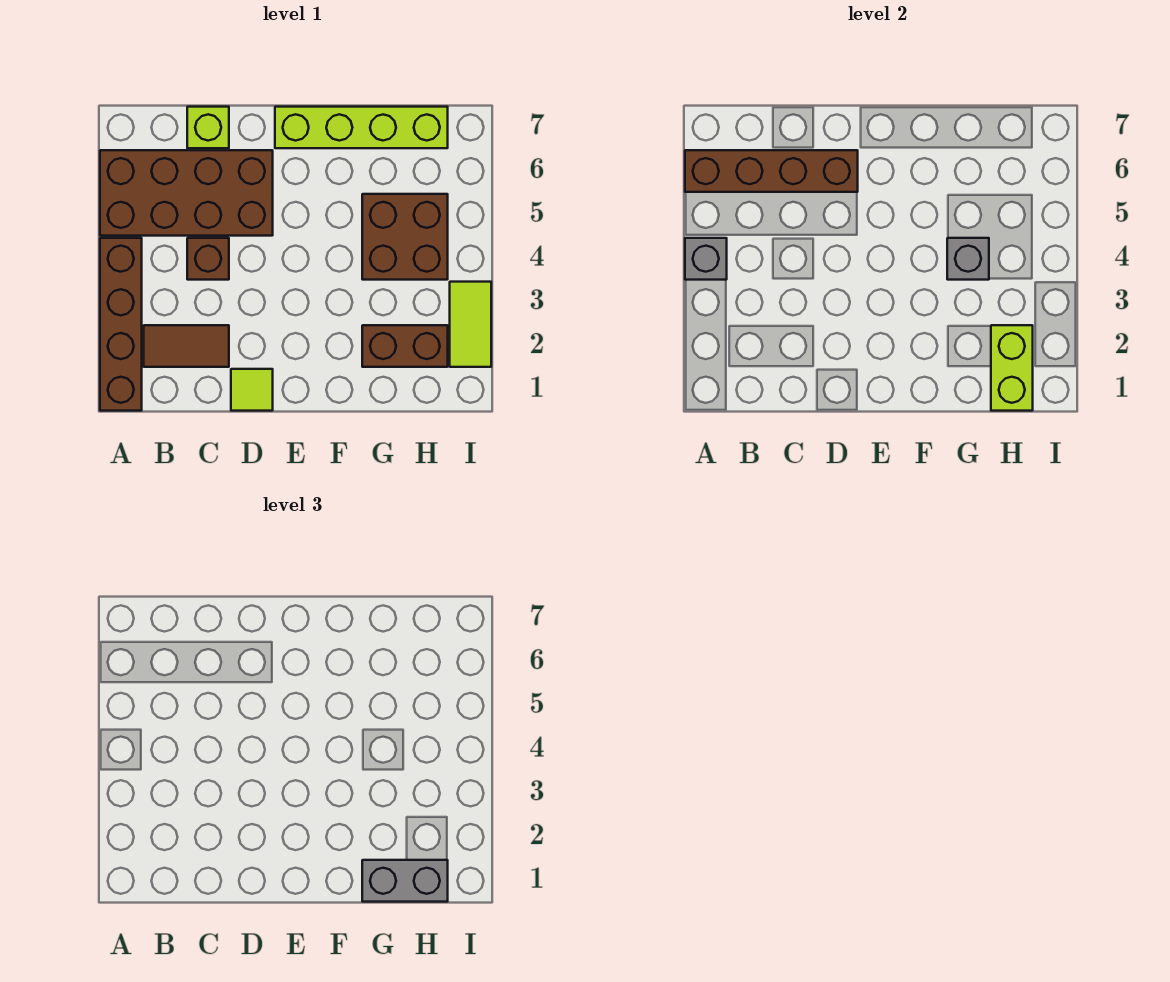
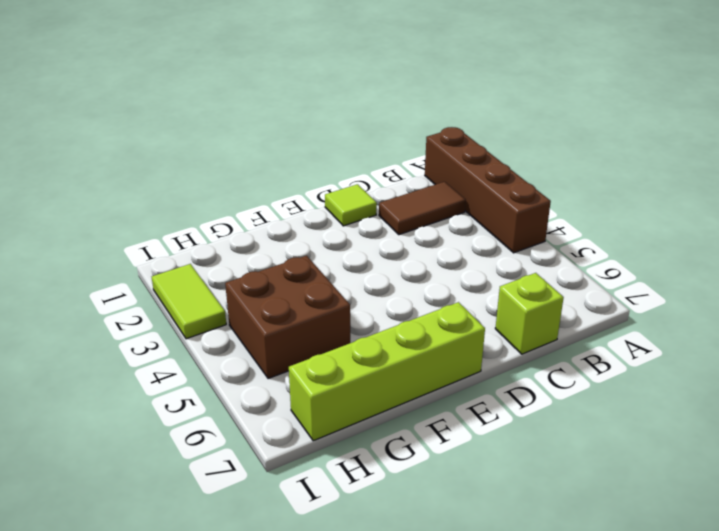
none -> brown 2x4 brick [100,150,273,236]
none -> brown 1x1 brick [187,238,229,280]
none -> brown 1x2 brick [362,325,448,367]

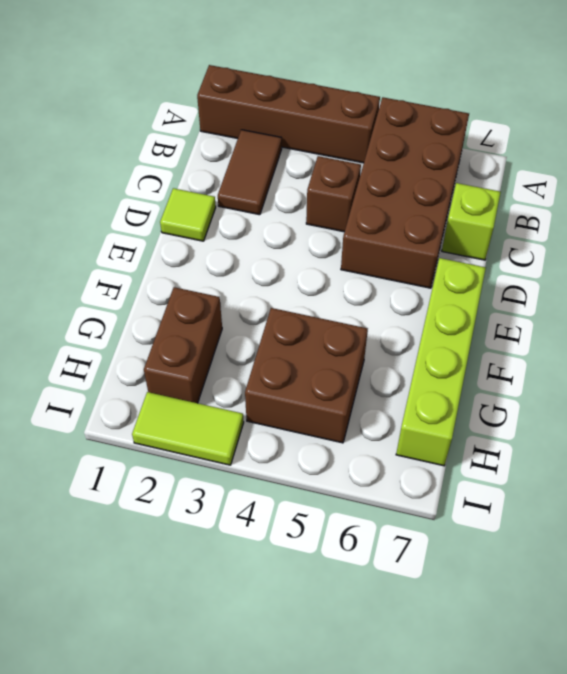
none -> grey 1x1 brick [685,238,727,280]
none -> brown 1x4 brick [685,150,858,192]
none -> grey 1x1 brick [947,238,989,280]

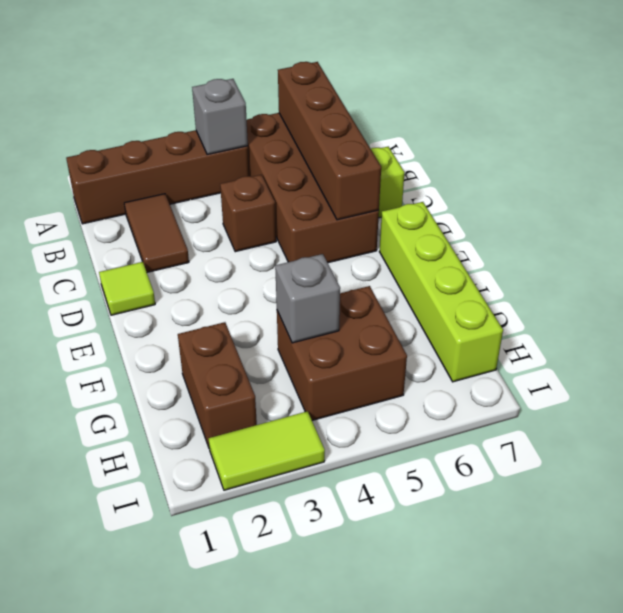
none -> lime 1x2 brick [991,325,1033,411]
none -> grey 1x2 brick [362,860,448,902]

